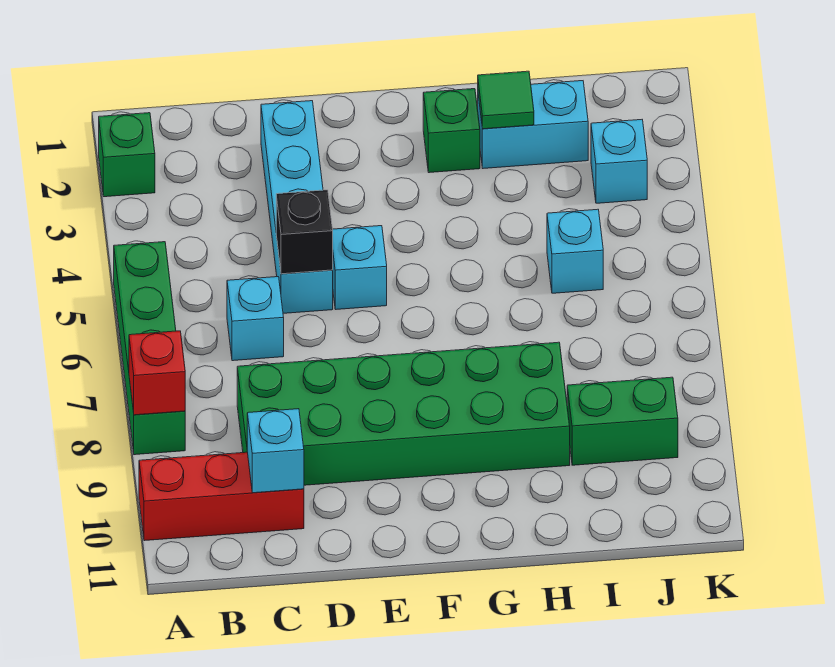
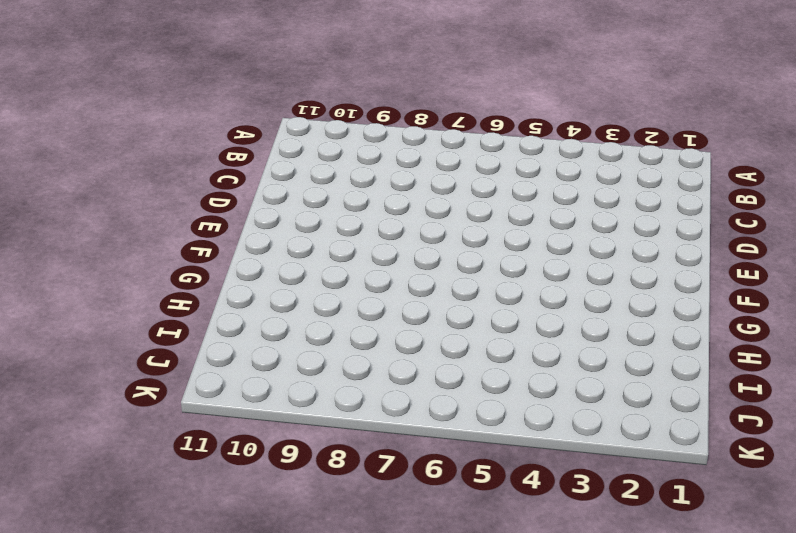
none -> green 1x1 brick [99,113,155,197]
none -> green 1x4 brick [114,242,185,455]
none -> red 1x3 brick [139,452,304,541]

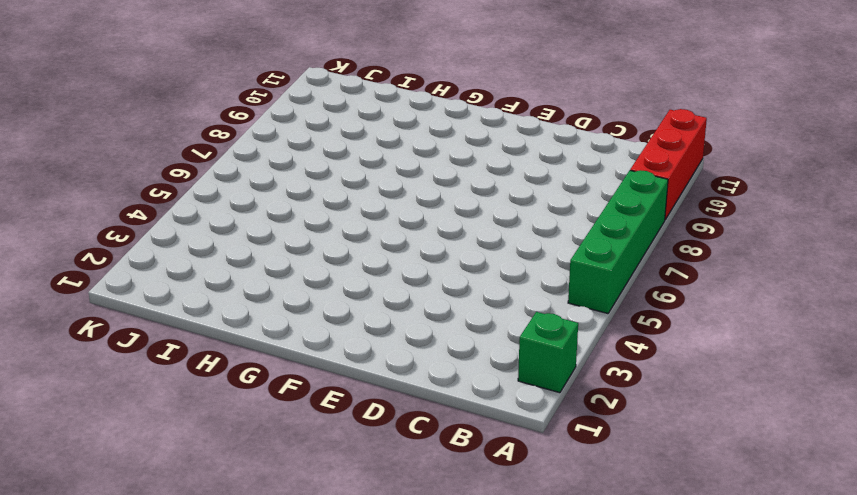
red 1x3 brick [630,109,707,220] -> red 1x3 brick turned to [139,452,304,541]
none -> cyan 1x1 brick [227,277,284,361]
none -> green 2x6 brick [237,342,570,485]
none -> cyan 1x4 brick [261,101,333,313]

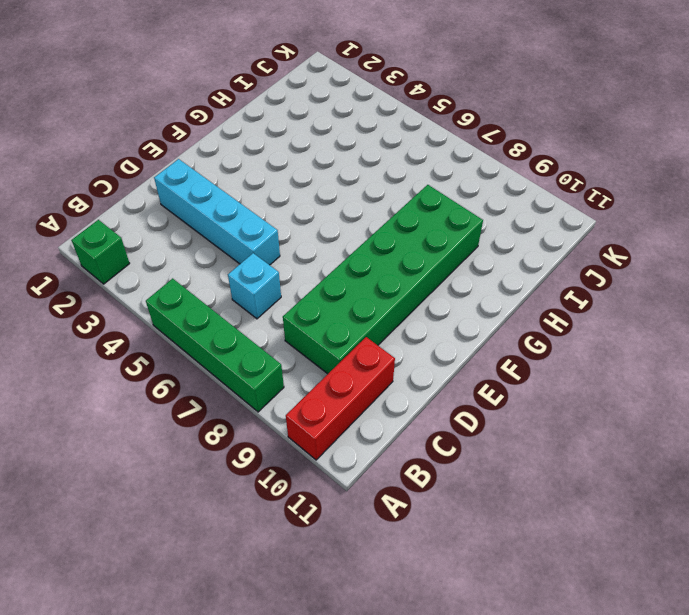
none -> cyan 1x1 brick [332,226,387,309]
none -> green 1x1 brick [423,89,480,173]
none -> cyan 1x2 brick [478,81,588,168]

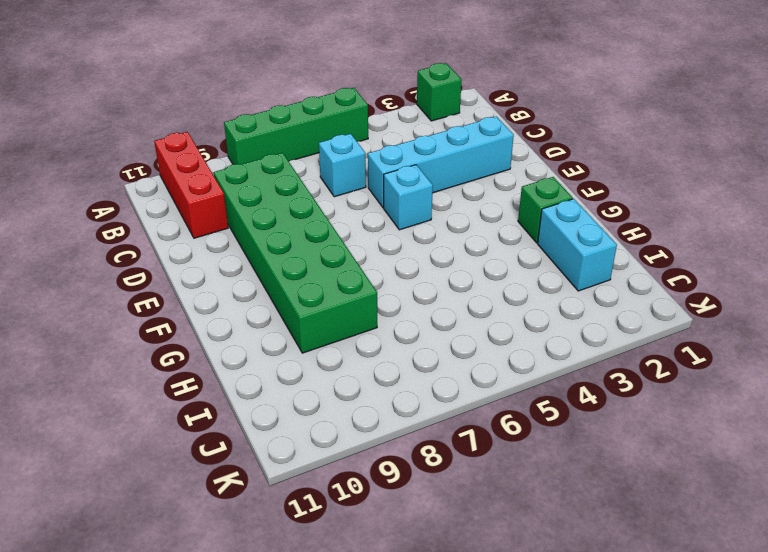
none -> cyan 1x1 brick [547,209,603,293]
none -> green 1x2 brick [567,377,678,465]
none -> cyan 1x1 brick [591,120,647,203]

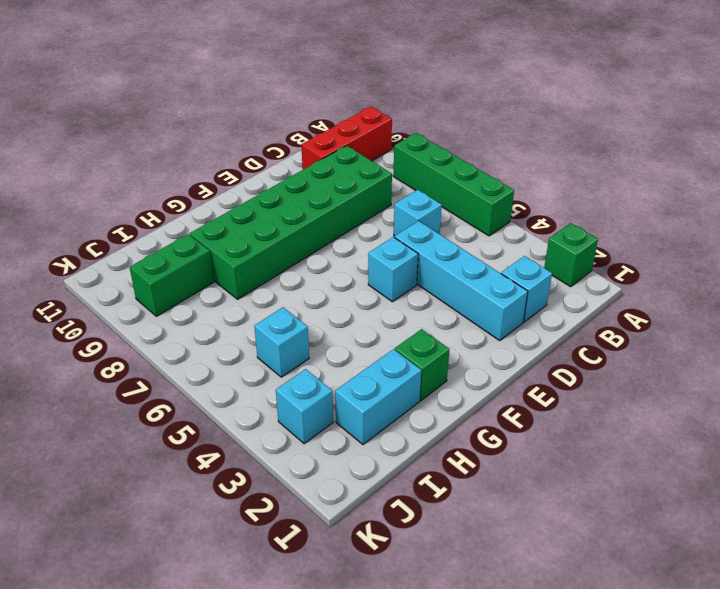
cyan 1x1 brick [501,256,552,322] -> cyan 1x1 brick moved to [247,409,304,493]
none -> red 1x1 brick [129,331,185,415]
none -> black 1x1 brick [276,190,333,274]
none -> green 1x1 tile [478,71,534,129]

